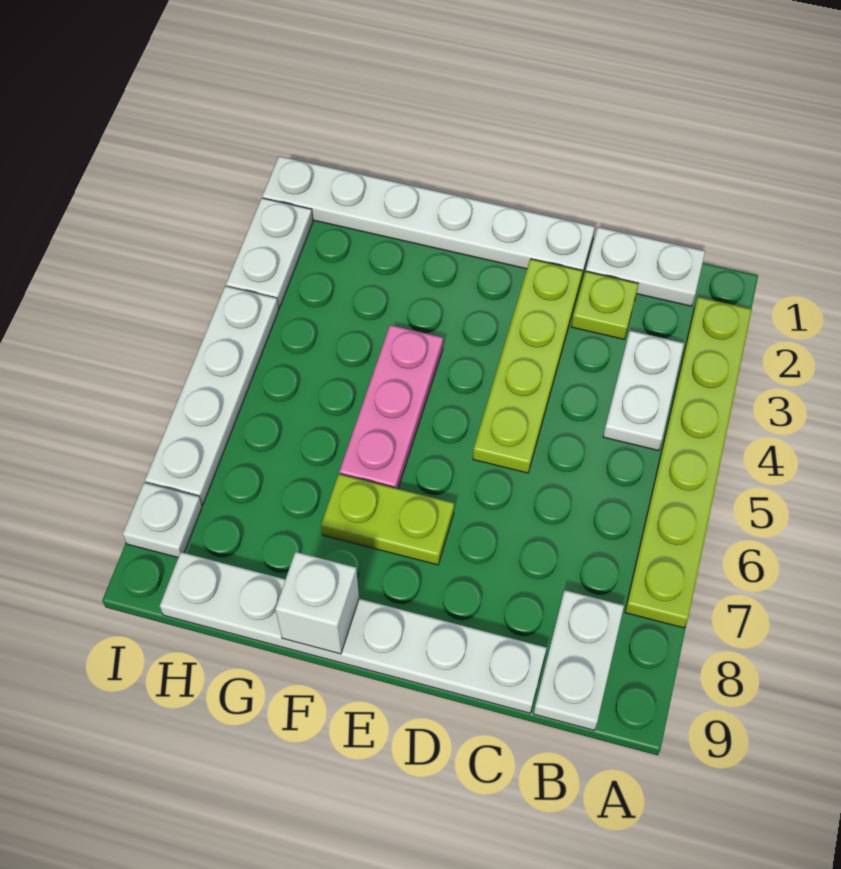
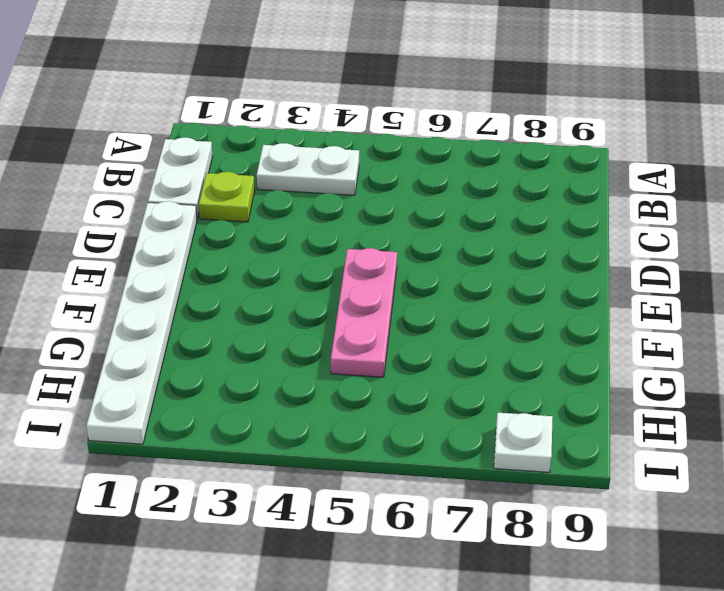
pink 1x3 plate [331,248,397,377] -> pink 1x3 plate turned to [339,325,443,489]
none -> lime 1x6 plate [625,297,752,628]
none -> white 1x2 plate [534,590,624,730]
none -> white 1x6 plate [160,552,546,713]

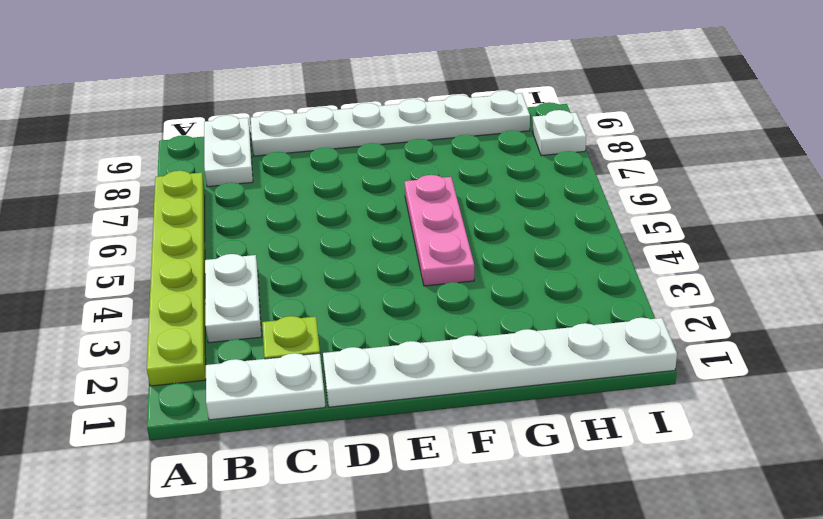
none -> lime 1x4 plate [473,259,583,473]
none -> lime 1x2 plate [321,474,454,565]
none -> white 1x2 plate [226,198,313,308]

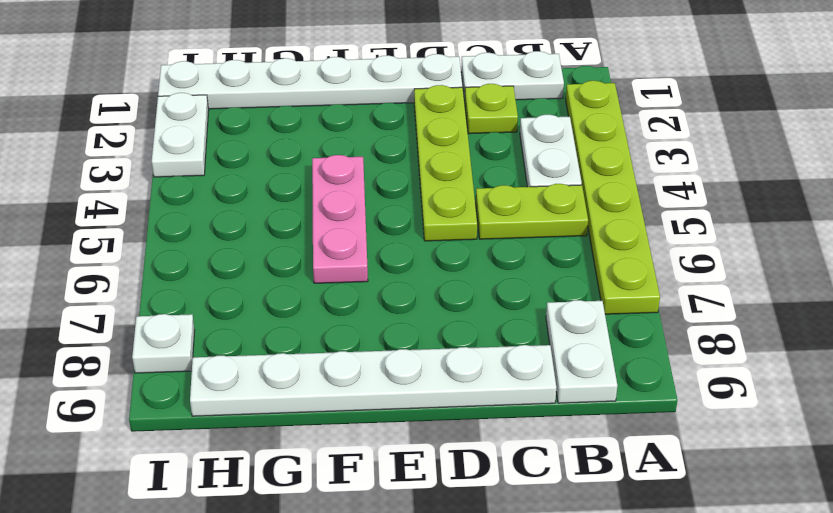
lime 1x2 plate [476,184,588,239] -> lime 1x2 plate moved to [321,474,454,565]
none -> white 1x4 plate [145,286,279,505]
none -> white 1x1 brick [275,552,359,654]

